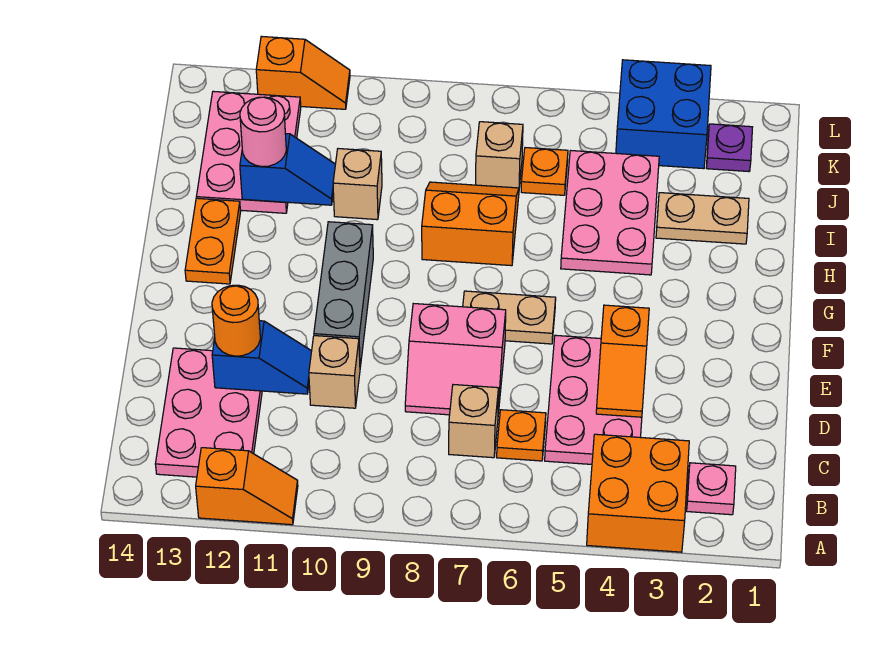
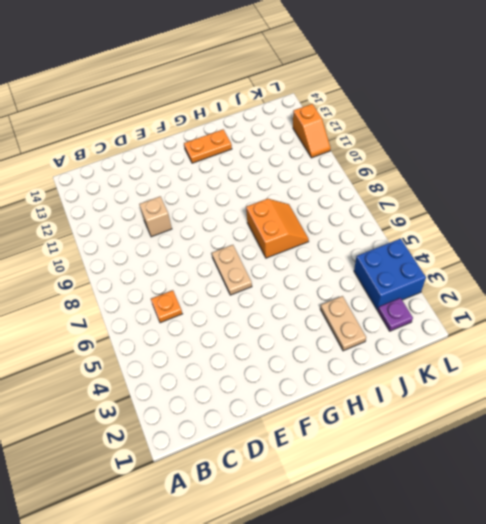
none -> orange 2x2 brick [587,434,689,552]
none -> orange 1x2 slope [196,448,298,525]
none -> pink 1x1 plate [687,463,736,515]

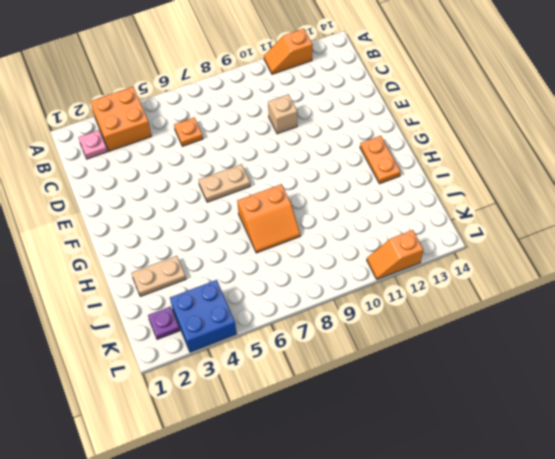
none -> pink 2x3 plate [155,348,262,477]
none -> pink 2x3 plate [545,335,642,464]
none -> tan 1x1 brick [449,385,498,458]

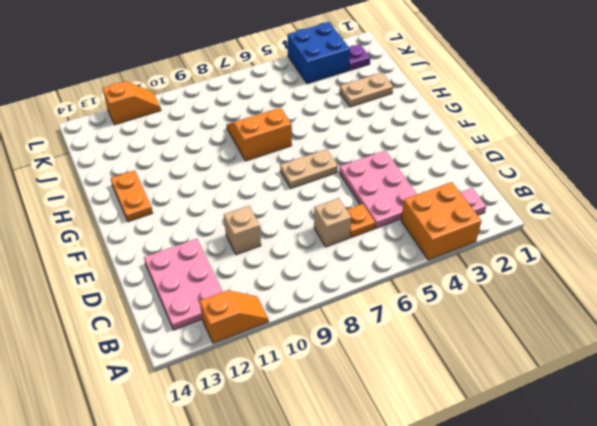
none -> pink 2x2 slope [405,304,506,415]
none -> grey 1x3 brick [314,222,373,367]
none -> pink 2x3 plate [561,151,659,275]

